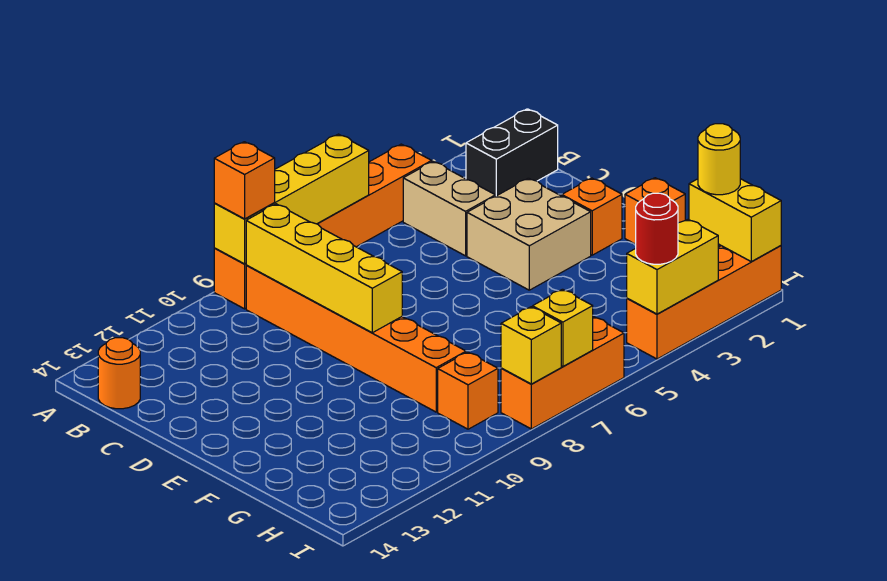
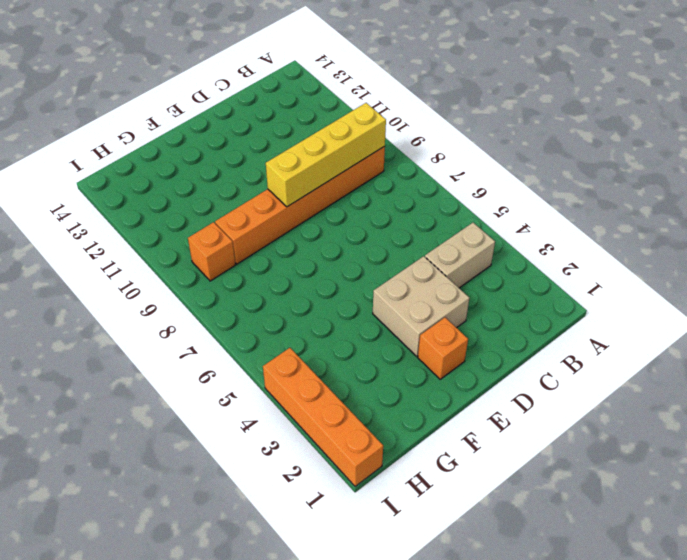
none -> orange 1x6 brick [214,144,432,309]
none -> black 1x2 brick [466,109,558,196]
none -> orange 1x1 round brick [98,338,140,409]

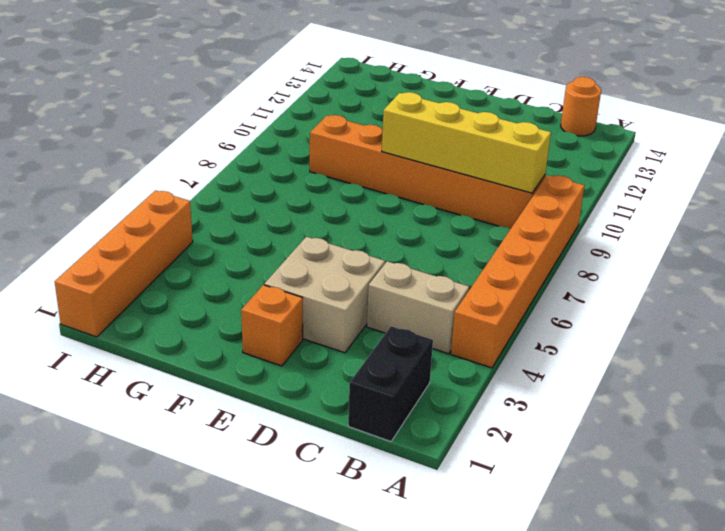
none -> orange 1x1 brick [625,178,685,244]
none -> orange 1x1 brick [438,352,498,429]
none -> orange 1x3 brick [501,317,624,429]

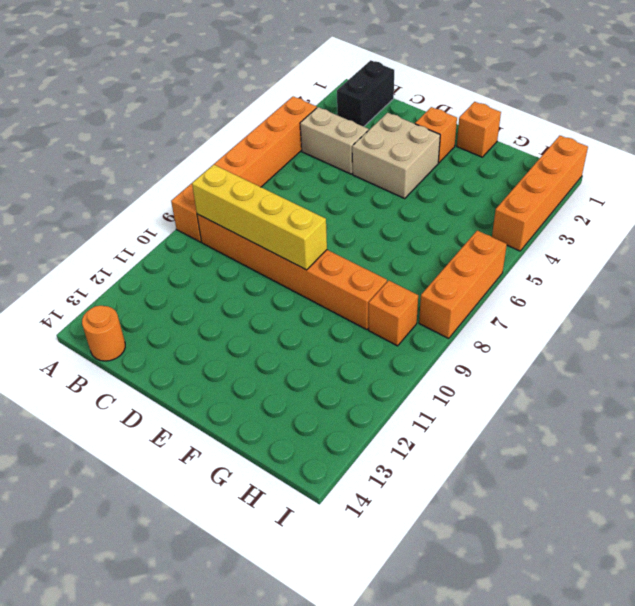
none -> yellow 1x4 brick [214,134,369,264]
none -> yellow 1x2 brick [689,179,781,262]
none -> yellow 1x2 brick [627,220,718,314]

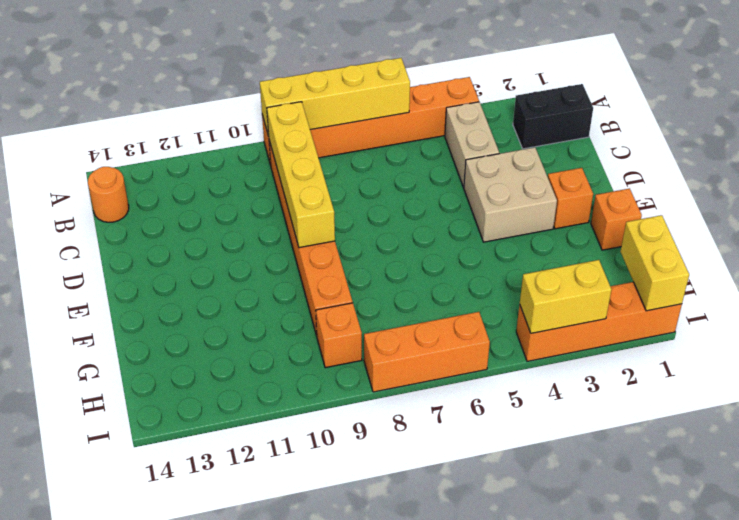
none -> yellow 1x1 brick [532,289,593,367]
none -> yellow 1x1 brick [501,307,561,384]
none -> orange 1x1 brick [214,142,275,219]

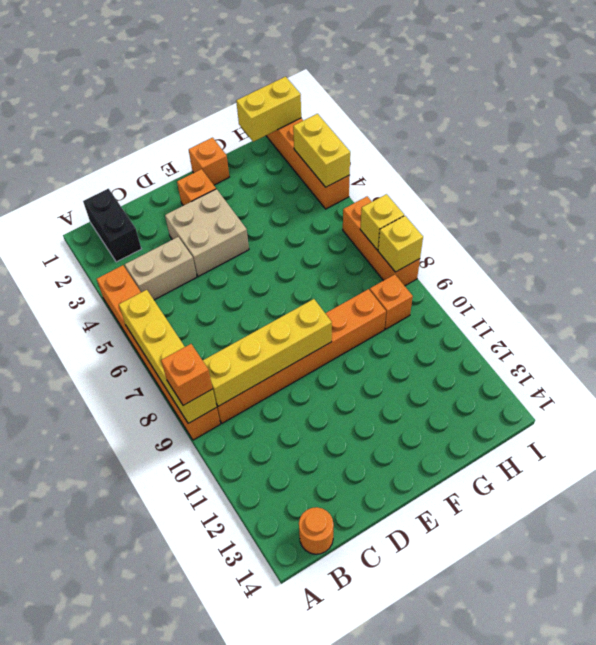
none -> yellow 1x1 round brick [698,124,740,195]
none -> red 1x1 round brick [636,193,678,264]

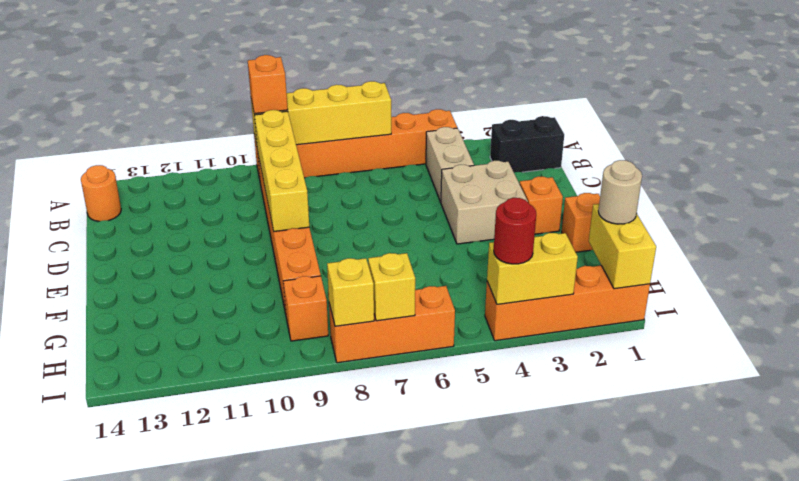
tan 1x1 round brick [598,160,642,224] -> yellow 1x1 round brick [698,124,740,195]

